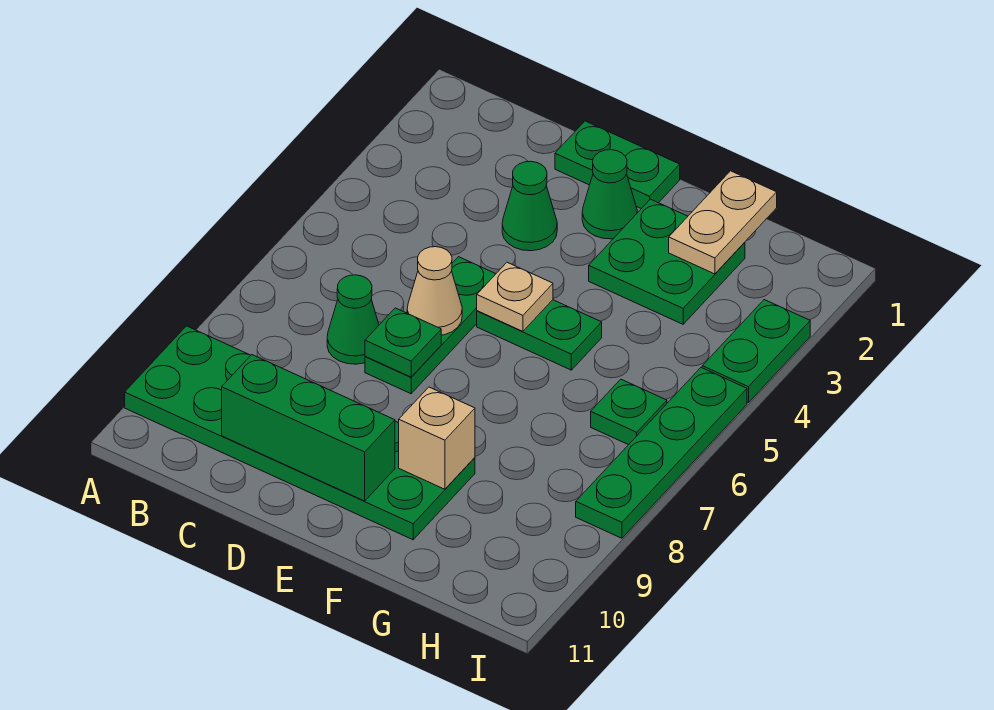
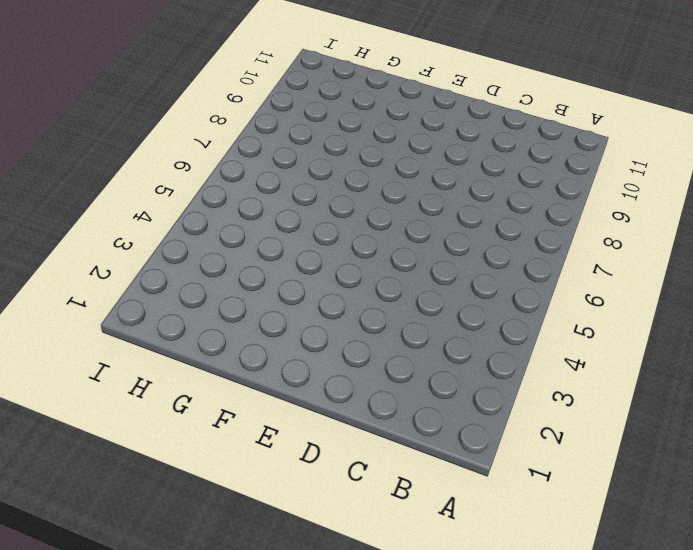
none -> green 2x6 plate [125,326,475,540]
none -> green 1x1 cone [327,275,379,364]
none -> green 1x2 plate [555,121,680,209]

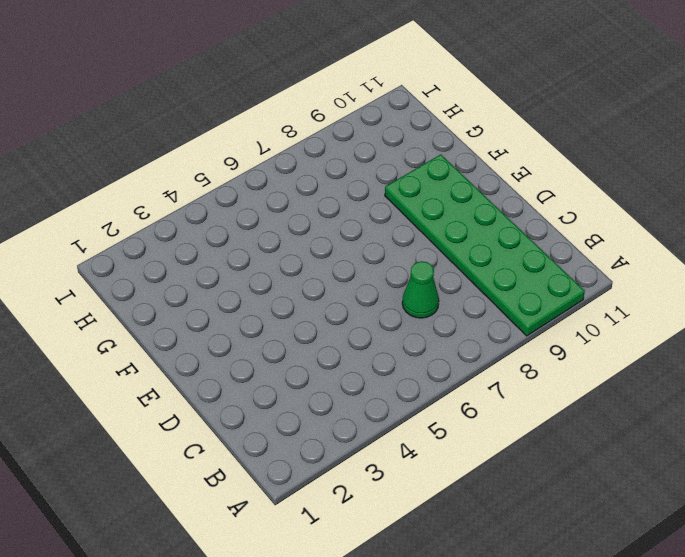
none -> green 1x2 plate [555,121,680,209]
none -> green 1x1 cone [502,161,557,251]
none -> green 1x3 plate [365,257,495,394]

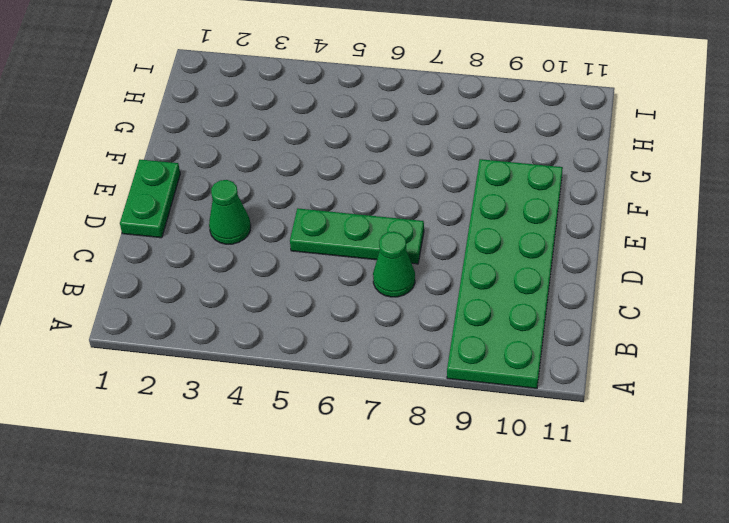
none -> green 1x1 cone [582,150,637,239]
none -> green 1x2 plate [477,300,602,370]
none -> green 2x2 plate [589,199,745,324]

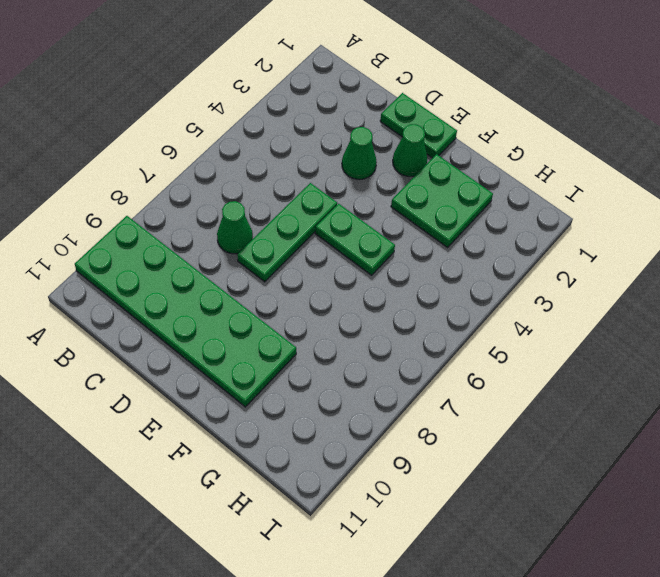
none -> green 1x1 plate [591,379,667,445]
none -> green 1x2 plate [702,300,810,403]
none -> green 1x4 plate [576,368,747,538]

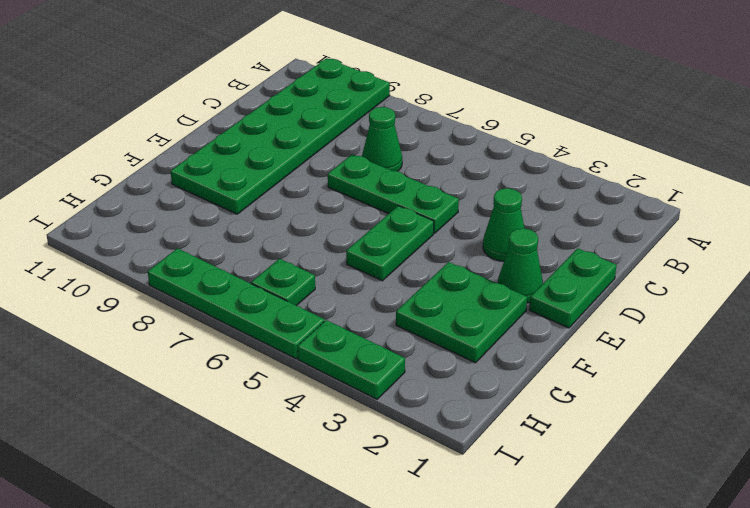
none -> green 1x3 brick [222,355,395,501]
none -> tan 1x1 cone [407,247,462,335]
none -> green 1x1 plate [365,308,441,377]

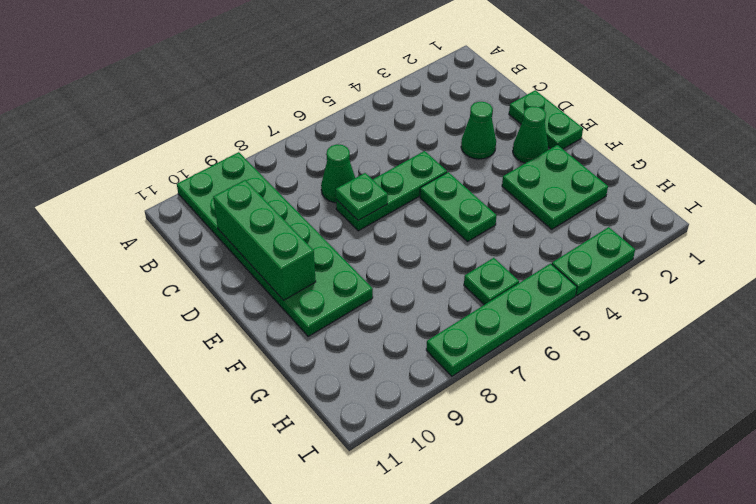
none -> tan 1x1 cone [407,247,462,335]
none -> tan 1x1 plate [477,262,553,331]
none -> tan 1x1 brick [399,387,475,489]

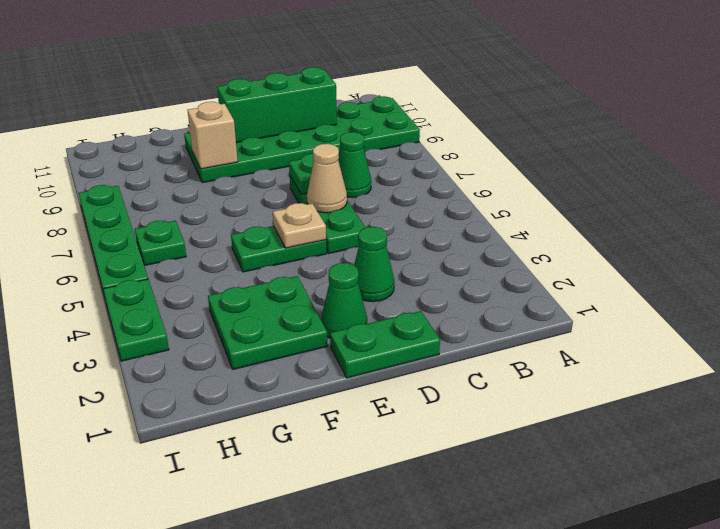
none -> tan 1x2 plate [669,171,777,274]

